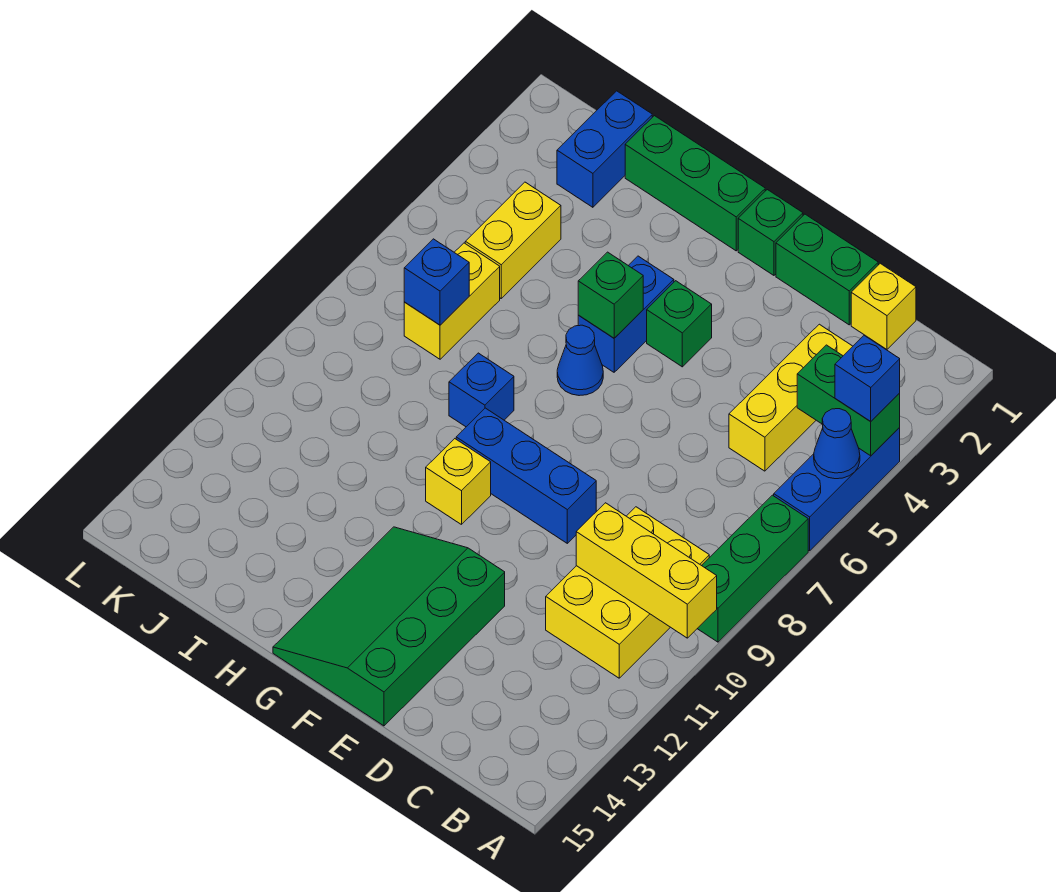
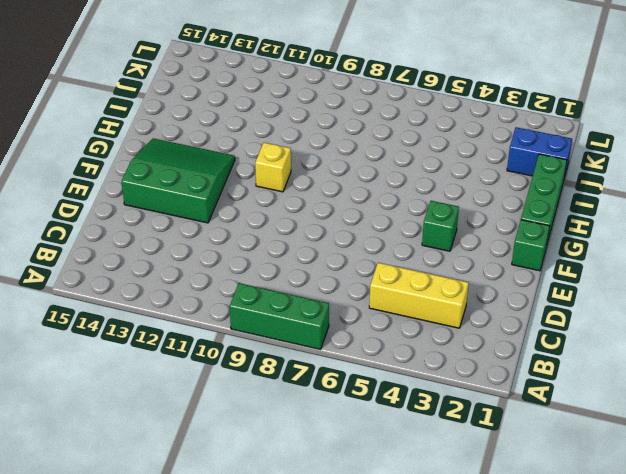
green 3x3 slope [122,138,235,223] -> green 3x4 slope [273,527,505,726]
none -> blue 1x3 brick [774,428,900,551]
none -> yellow 2x3 brick [546,507,709,678]
none -> yellow 1x1 brick [851,263,916,349]

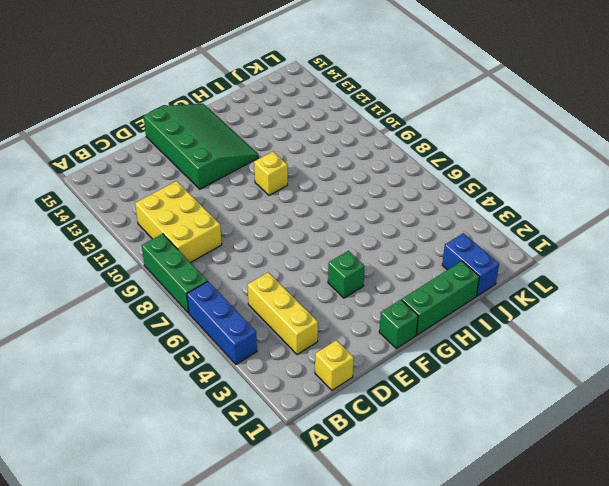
none -> green 1x2 brick [776,214,878,325]
none -> blue 1x3 brick [456,408,596,543]
none -> blue 1x2 brick [578,256,674,372]

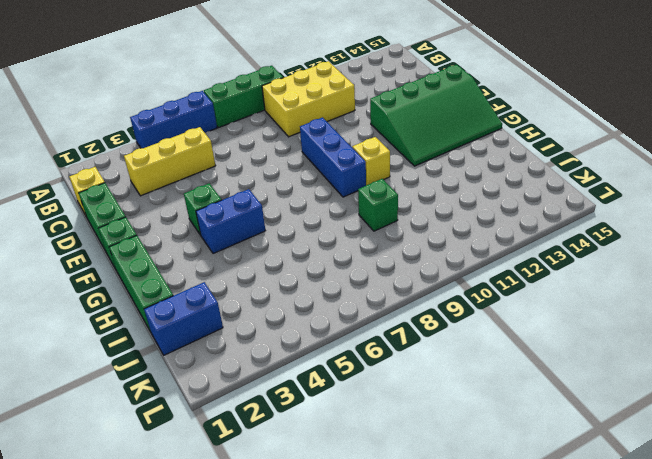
green 1x1 brick [358,179,398,231] -> green 1x1 brick moved to [578,252,643,338]
none -> blue 1x1 cone [557,325,603,396]
none -> blue 1x1 brick [449,353,514,427]
none -> yellow 1x2 brick [465,182,561,298]

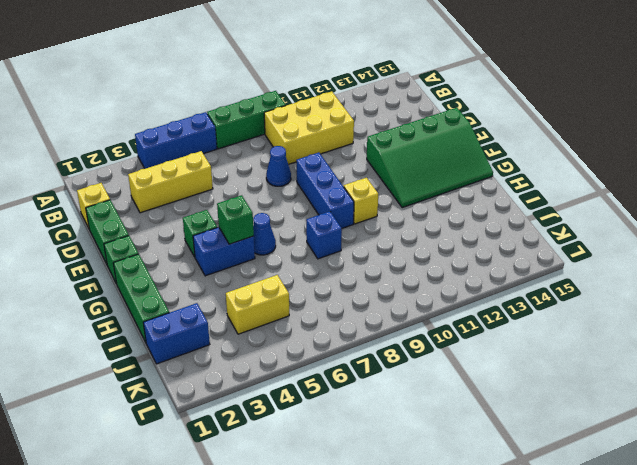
blue 1x1 cone [266,146,291,186] -> blue 1x1 cone moved to [814,409,860,479]
none -> yellow 1x2 brick [404,243,500,359]
none -> green 1x2 brick [797,345,900,456]
none -> yellow 1x3 brick [576,503,717,638]

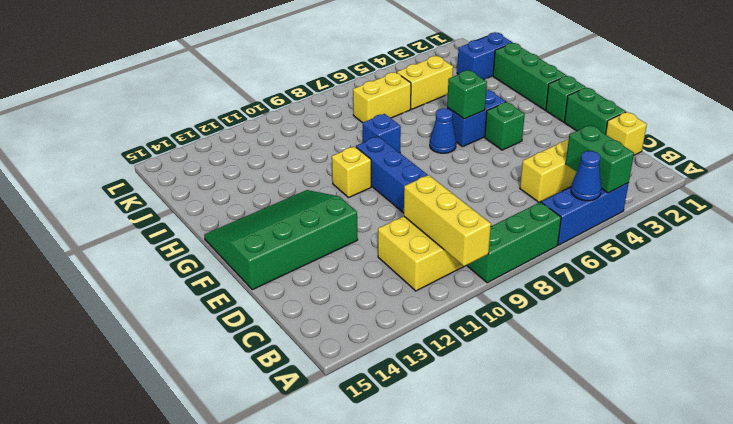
none -> blue 1x1 brick [404,239,469,325]
none -> blue 1x1 brick [835,336,900,421]

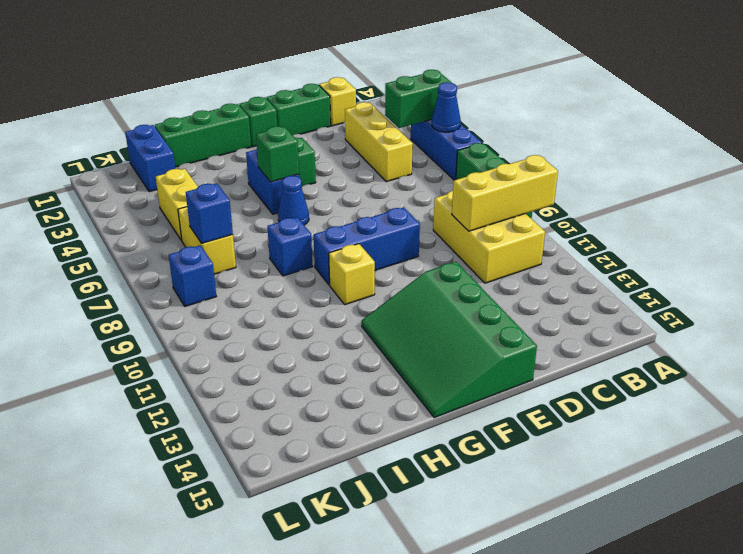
blue 1x1 brick [169,245,216,306] -> blue 1x1 brick moved to [835,336,900,421]

